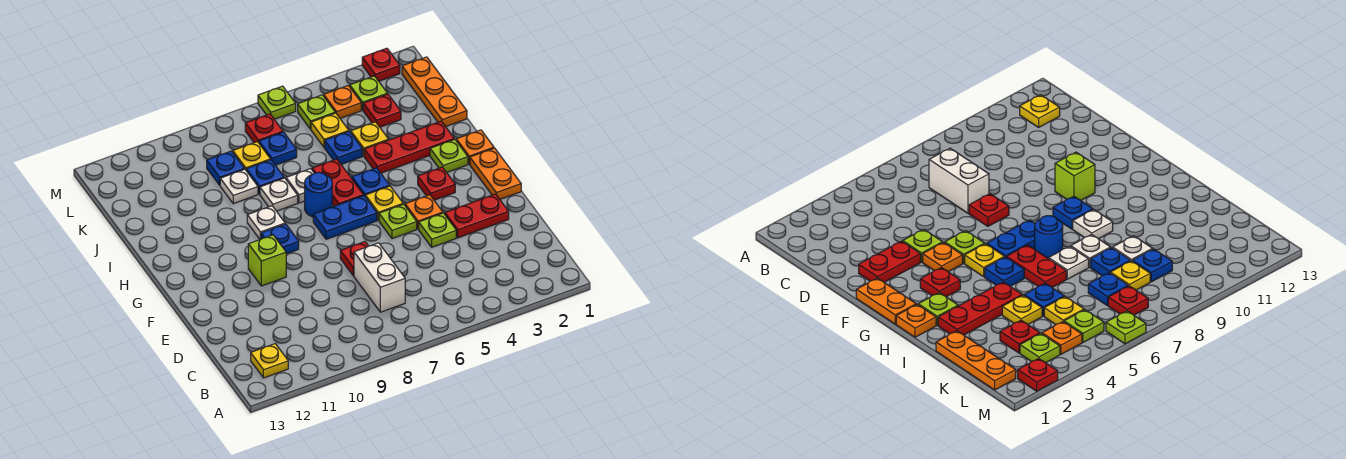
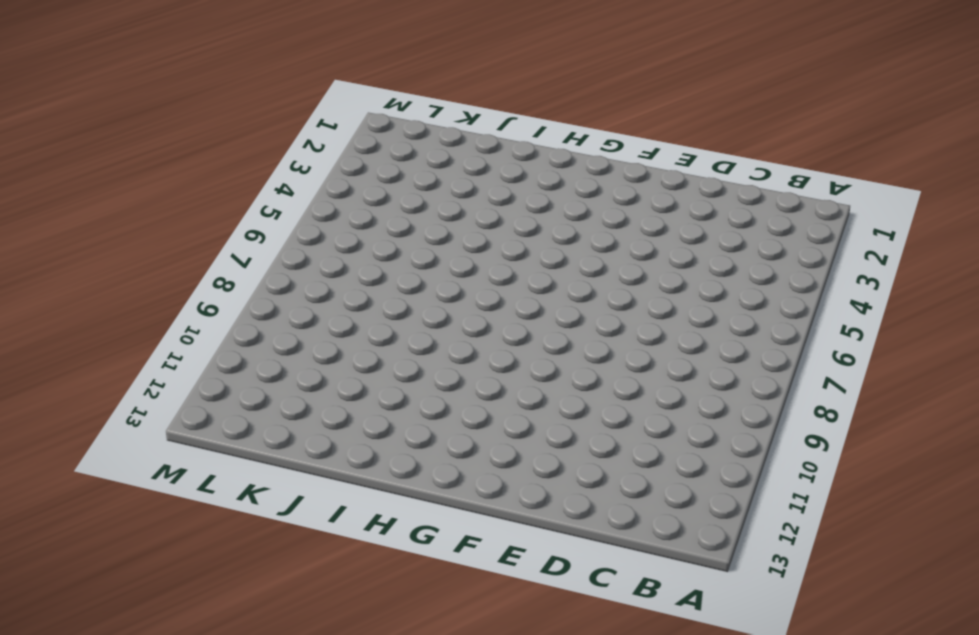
none -> yellow 1x1 plate [251,344,288,378]
none -> white 1x2 brick [354,243,405,312]
none -> red 1x2 plate [445,194,509,238]
none -> lime 1x1 plate [419,213,456,247]

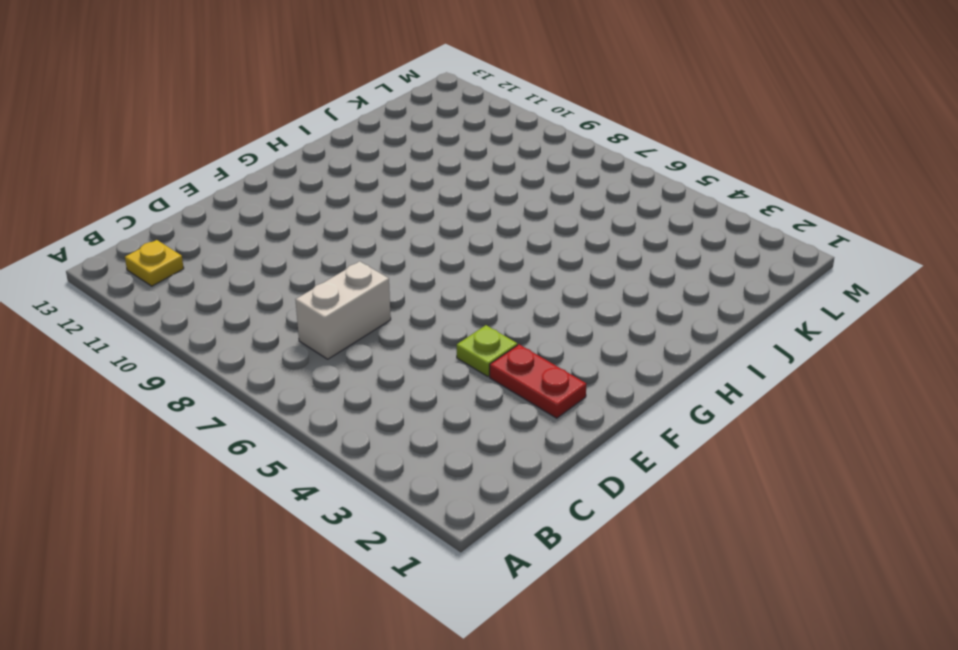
none -> red 1x1 plate [340,242,368,276]
none -> orange 1x2 plate [470,148,521,199]
none -> orange 1x1 plate [405,195,443,229]
none -> lime 1x1 plate [379,204,417,239]

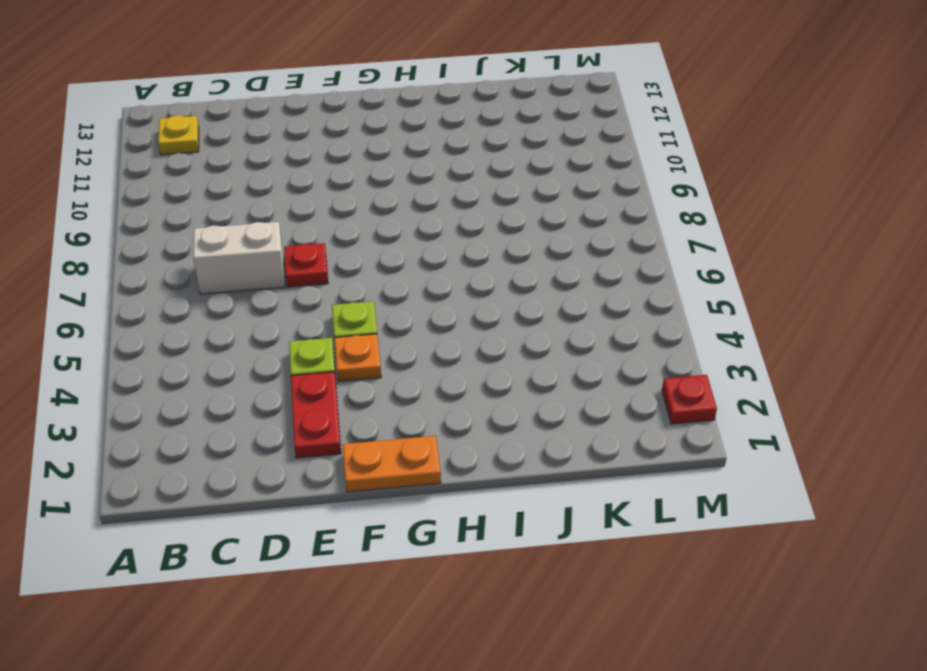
none -> lime 1x1 brick [248,235,286,286]
none -> red 1x1 plate [418,167,455,200]
none -> yellow 1x1 plate [365,186,403,220]
none -> blue 1x2 plate [313,196,377,239]

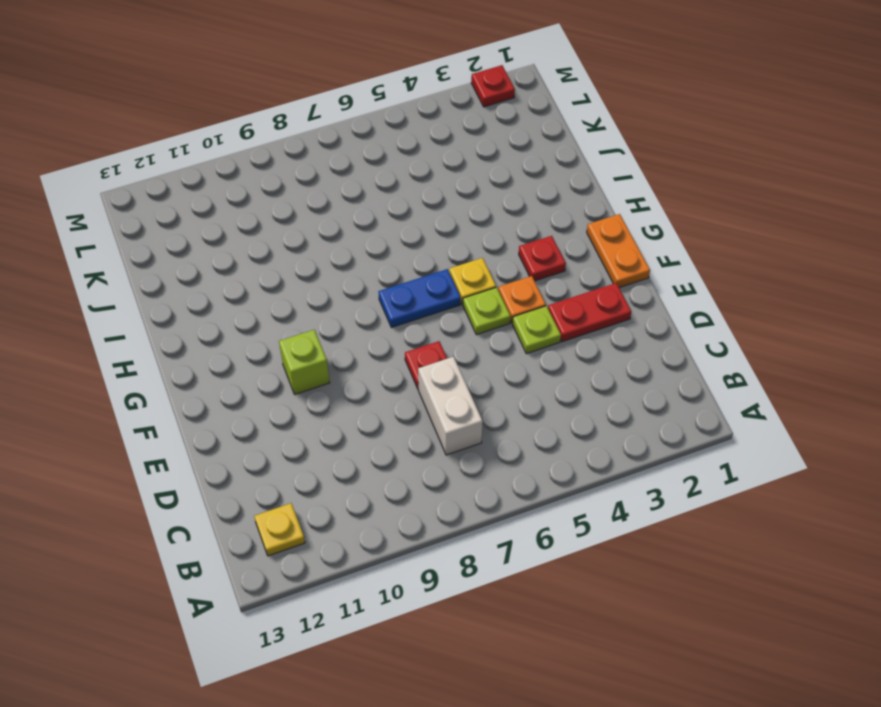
none -> blue 1x1 plate [261,224,299,254]
none -> orange 1x1 plate [456,130,494,164]
none -> lime 1x1 plate [430,139,468,172]
none -> blue 1x1 plate [352,168,390,196]

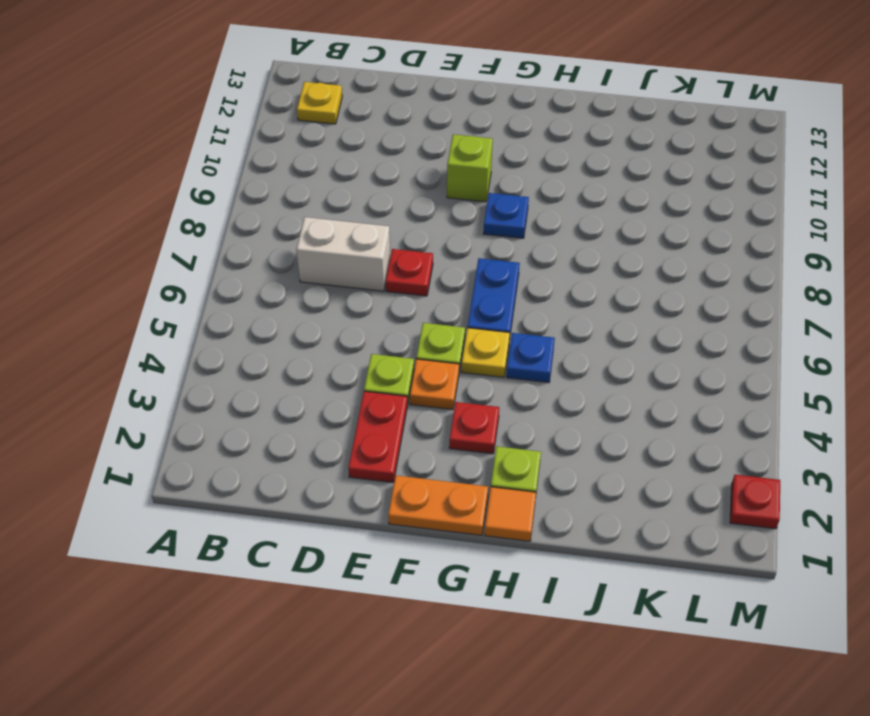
orange 1x1 tile [485,487,536,541] -> orange 1x1 plate [456,130,494,164]
none -> red 1x2 plate [312,159,364,206]
none -> blue 1x1 round brick [305,172,332,217]
none -> white 1x1 plate [247,206,285,239]
none -> red 1x3 plate [364,121,454,173]

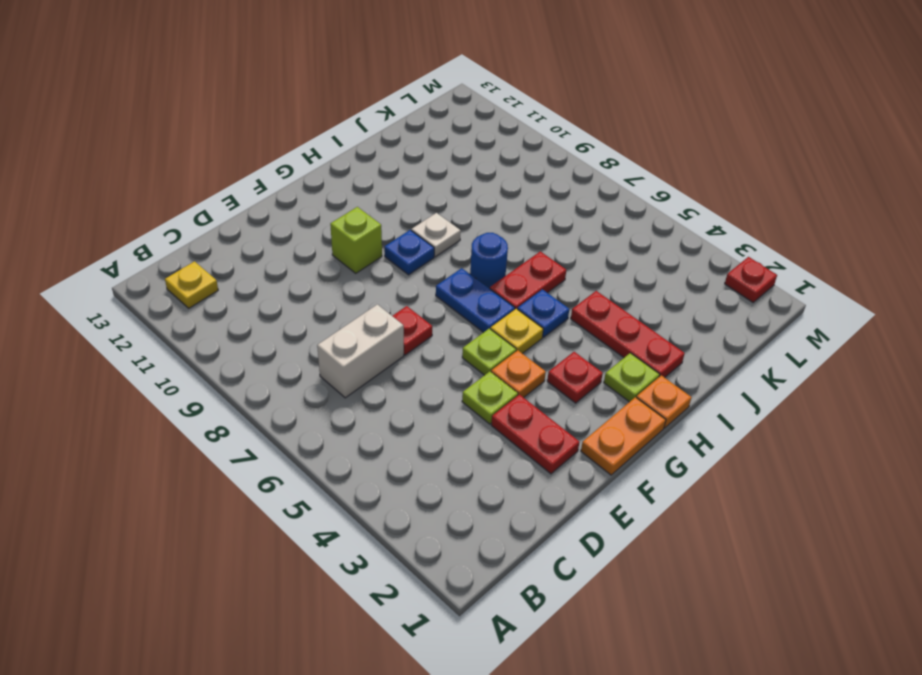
none -> white 1x1 plate [286,169,314,203]
none -> white 1x1 plate [260,178,298,211]
none -> orange 1x3 plate [402,57,467,127]
none -> yellow 1x1 plate [351,122,389,156]

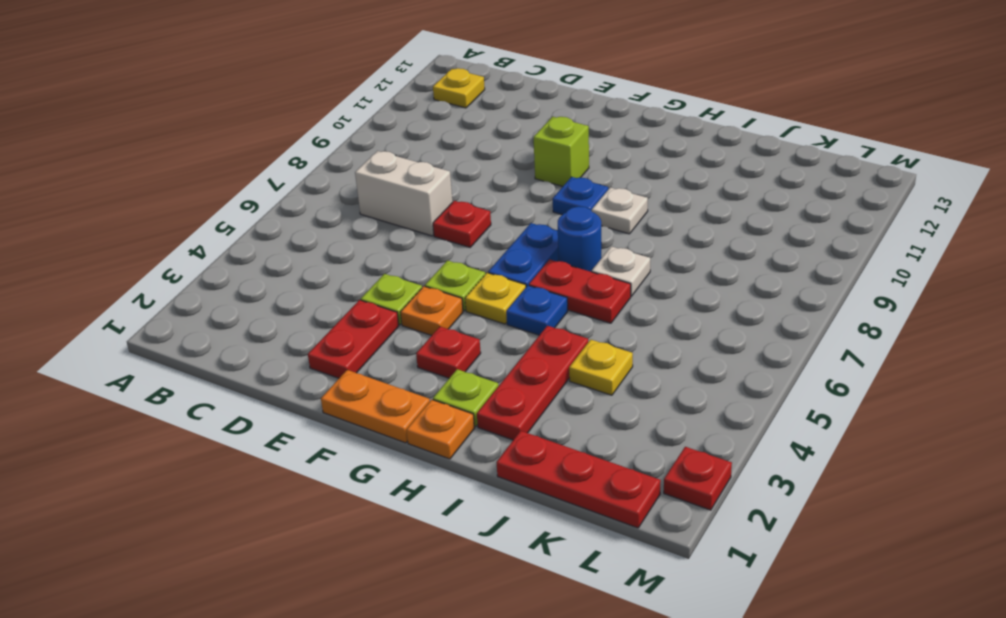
red 1x3 plate [496,431,661,528] -> orange 1x3 plate [402,57,467,127]
none -> white 1x1 plate [260,178,298,211]
none -> blue 1x1 plate [325,131,362,164]
none -> blue 1x1 plate [246,160,284,194]
none -> white 1x1 plate [220,169,258,204]

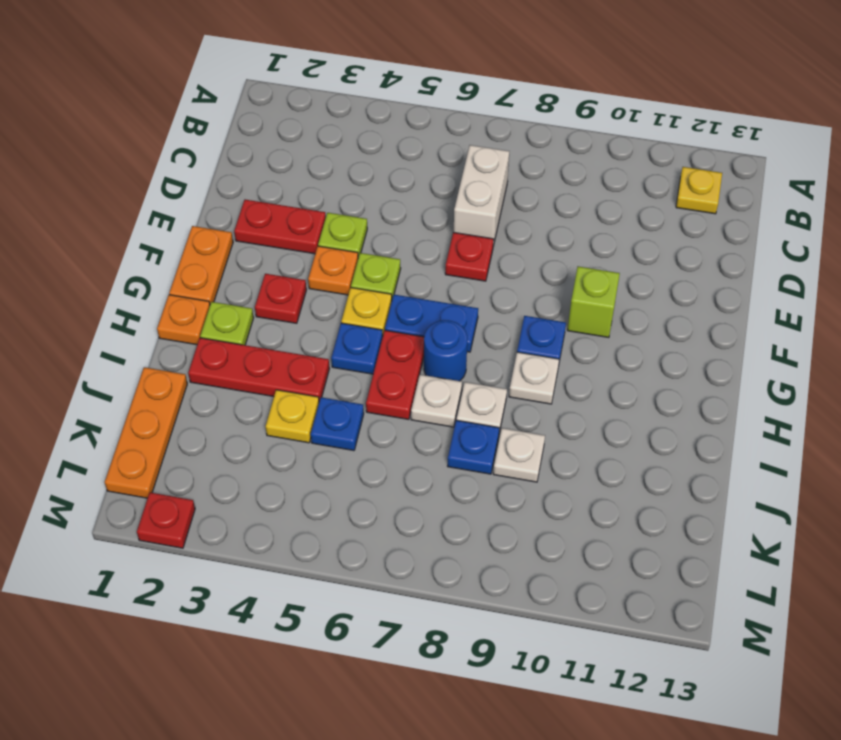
none -> red 1x1 plate [363,94,401,127]
none -> yellow 1x1 plate [311,113,349,147]
none -> blue 1x1 plate [259,132,297,165]
none -> yellow 1x1 plate [233,142,271,170]

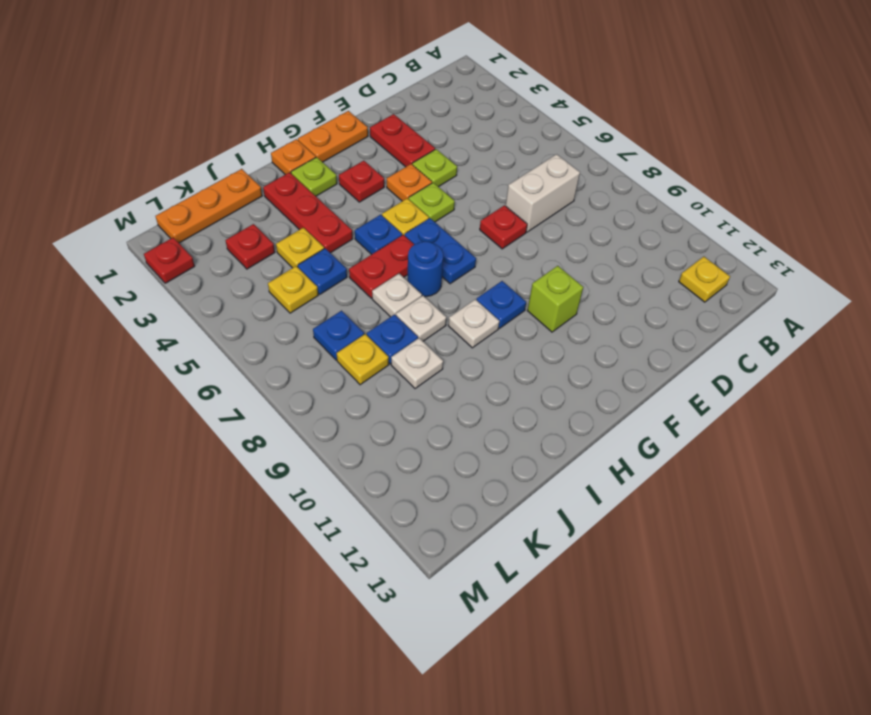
none -> blue 1x1 plate [207,151,244,185]
none -> lime 1x1 plate [350,76,388,110]
none -> orange 1x1 plate [324,85,361,118]
none -> lime 1x1 plate [298,95,335,129]

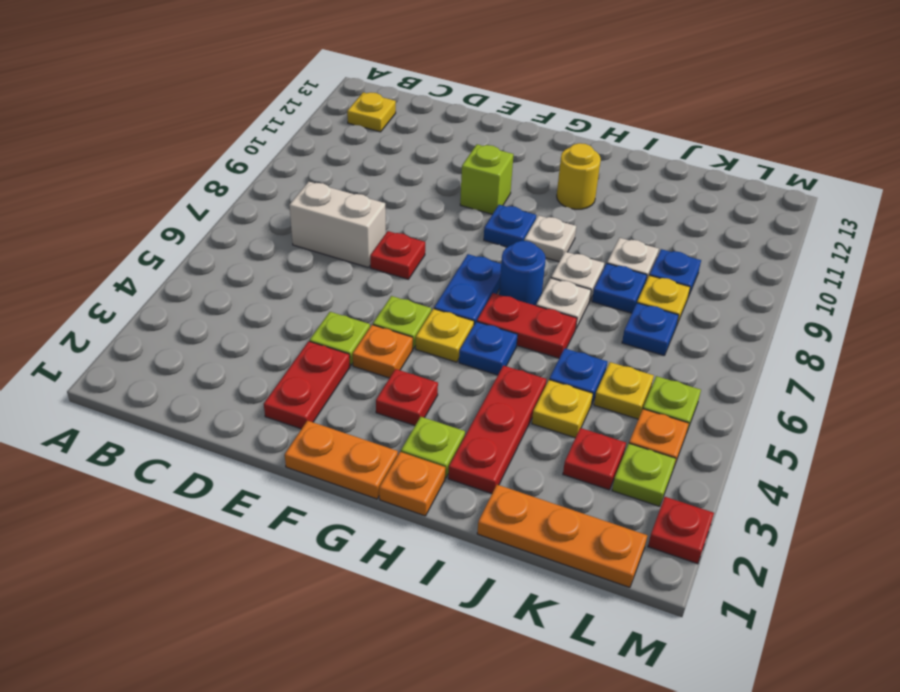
yellow 1x1 round brick [557,143,601,209] -> none
none -> red 1x1 plate [245,114,283,143]
none -> lime 1x1 plate [258,86,296,119]

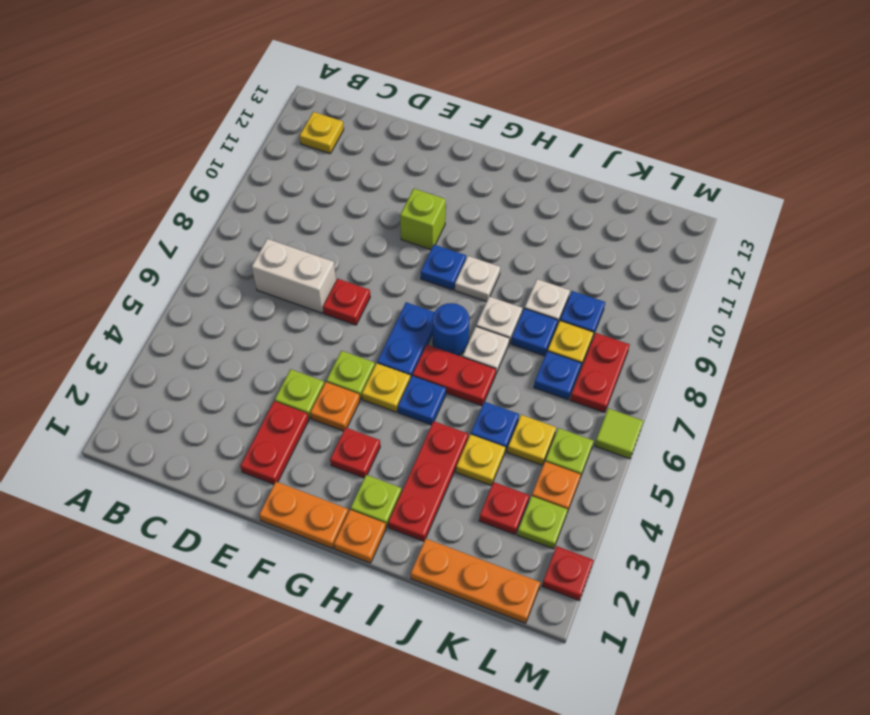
red 1x2 plate [570,333,630,413] -> red 1x1 plate [245,114,283,143]
lime 1x1 tile [595,408,643,459] -> lime 1x1 plate [258,86,296,119]

